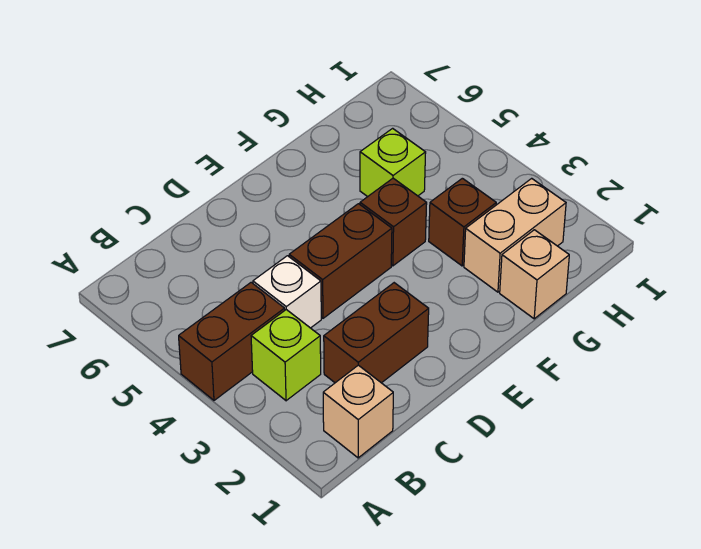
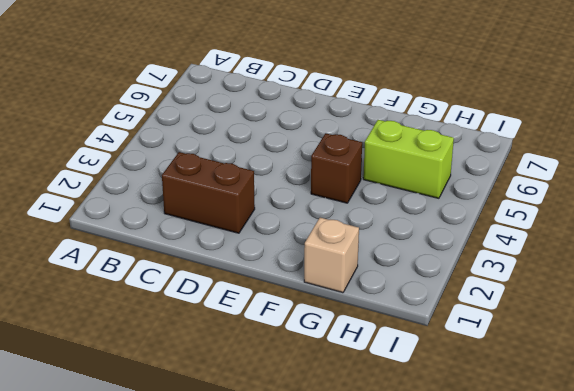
lime 1x2 brick [363,120,454,198] -> lime 1x1 brick [360,128,426,197]
none -> brown 1x2 brick [179,282,285,400]
none -> tan 1x1 brick [323,365,393,458]

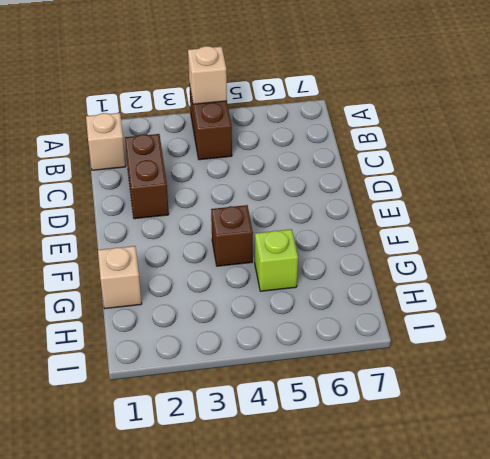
tan 1x1 brick [188,46,227,104] -> none
none -> lime 1x1 brick [251,310,321,401]
none -> white 1x1 brick [253,256,321,328]

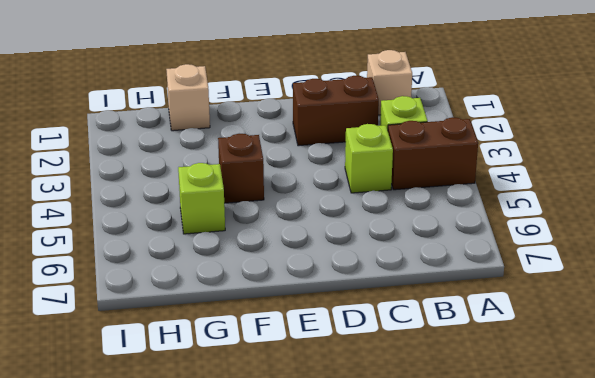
lime 1x1 brick [345,124,393,193] -> white 1x1 brick [253,256,321,328]
none -> brown 1x2 brick [289,204,392,318]
none -> tan 1x2 brick [464,178,566,292]

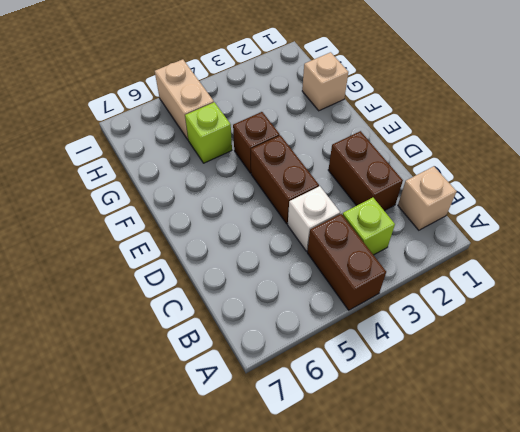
tan 1x2 brick [155,59,214,140] -> tan 1x2 brick moved to [464,178,566,292]
none -> brown 1x1 brick [429,178,496,266]

